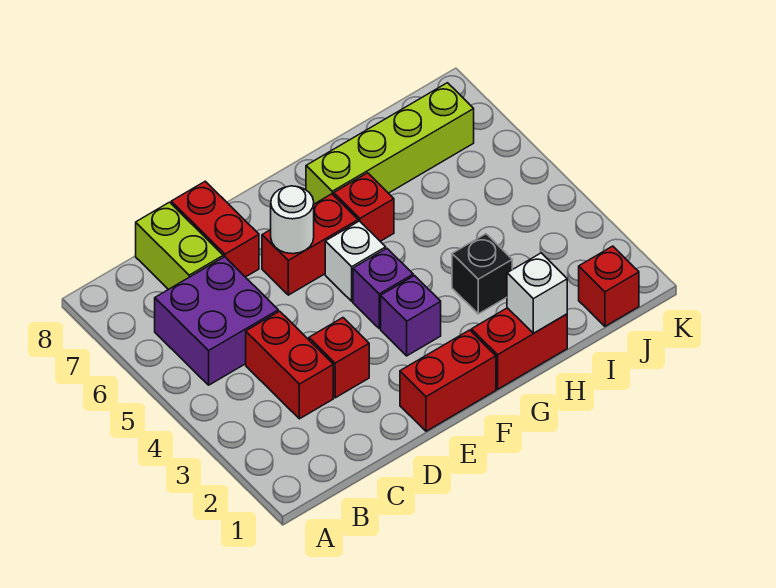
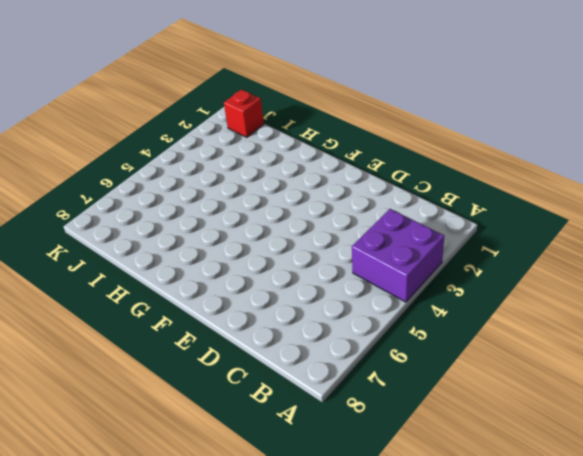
purple 2x2 brick [352,209,444,302] -> purple 2x2 brick moved to [155,257,278,385]
none -> red 1x2 brick [246,311,333,419]
none -> lime 1x2 brick [136,202,223,290]
none -> red 1x1 brick [309,318,369,398]

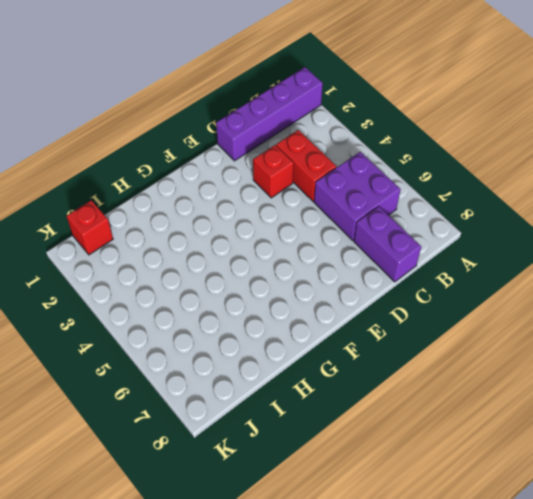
purple 1x4 brick [216,67,323,161] -> none
purple 1x2 brick [354,206,421,282] -> lime 1x2 brick [136,202,223,290]
none -> red 1x2 brick [171,181,259,277]
none -> red 1x2 brick [400,330,496,431]
none -> red 1x2 brick [262,194,358,295]

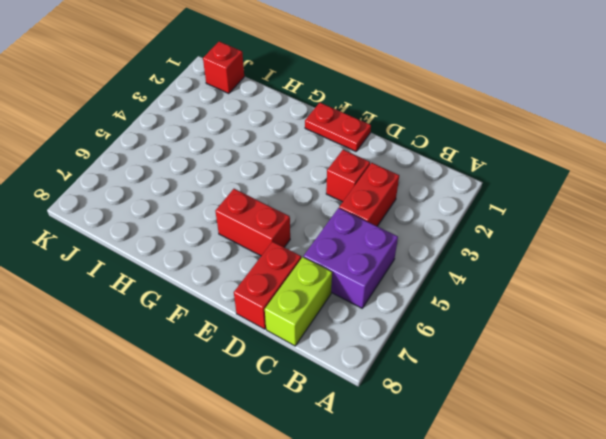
red 1x2 plate [305,103,371,151] -> red 1x2 brick [400,330,496,431]
none -> purple 1x1 brick [381,276,441,356]
none -> purple 1x1 brick [353,249,413,328]
none -> white 1x1 brick [325,221,386,301]

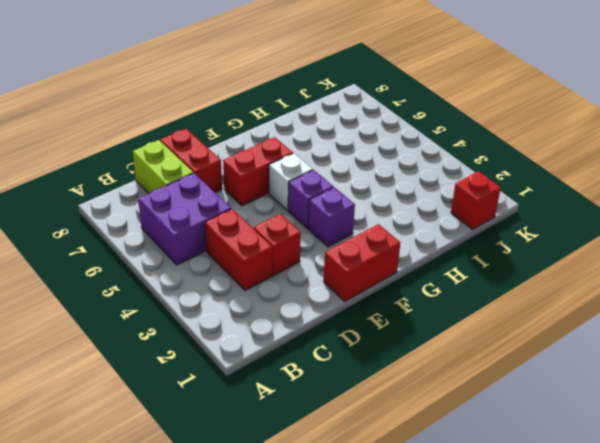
none -> red 1x2 brick [471,308,567,389]
none -> red 1x1 brick [334,173,394,241]
none -> lime 1x4 brick [306,83,474,204]

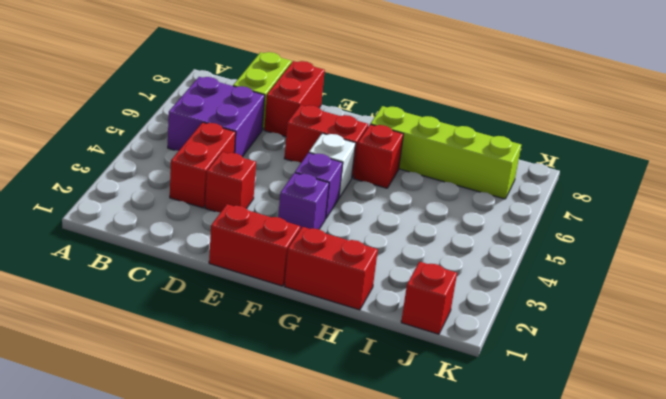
none -> black 1x1 brick [452,234,512,314]
none -> white 1x1 round brick [271,186,314,254]
none -> white 1x1 brick [507,253,567,333]

